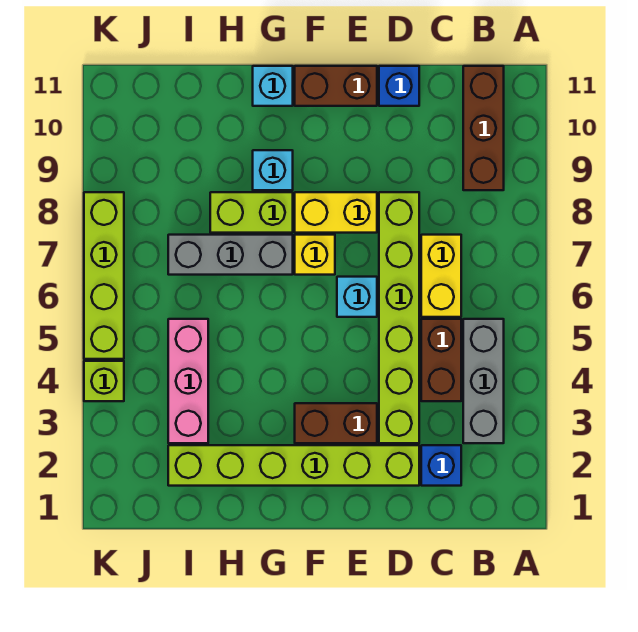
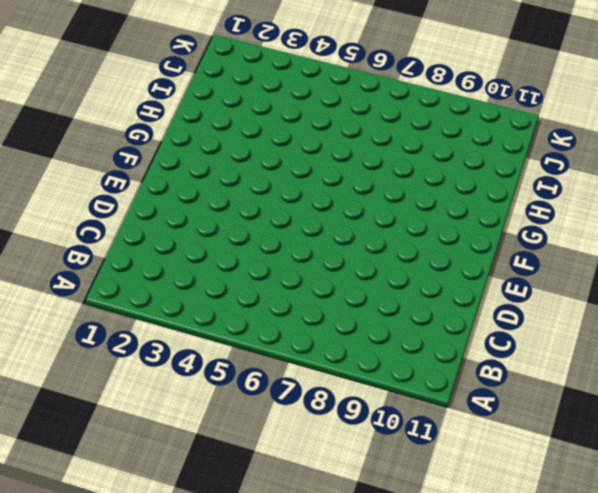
none -> grey 1x3 brick [463,319,504,443]
none -> brown 1x3 brick [463,66,504,190]
none -> blue 1x1 brick [421,445,461,486]

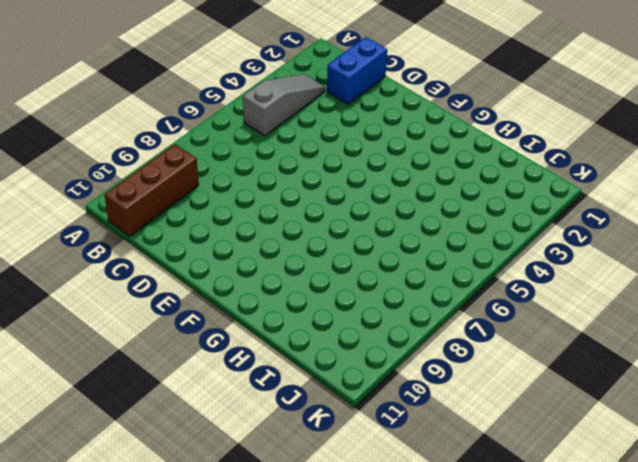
grey 1x3 slope [243,74,325,136] -> grey 1x3 brick [463,319,504,443]
blue 1x2 brick [327,37,387,104] -> blue 1x1 brick [421,445,461,486]
none -> brown 1x2 brick [421,319,461,401]
none -> yellow 1x2 brick [421,235,461,317]
none -> lime 1x6 brick [168,445,419,486]

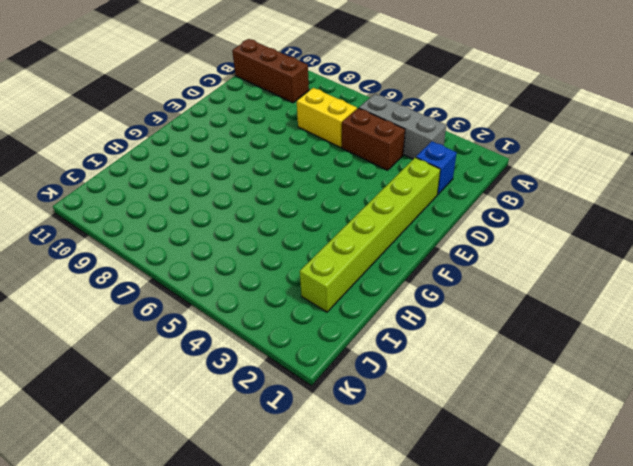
none -> lime 1x6 brick [379,192,419,443]
none -> blue 1x1 brick [379,66,419,106]
none -> brown 1x2 brick [295,403,377,443]

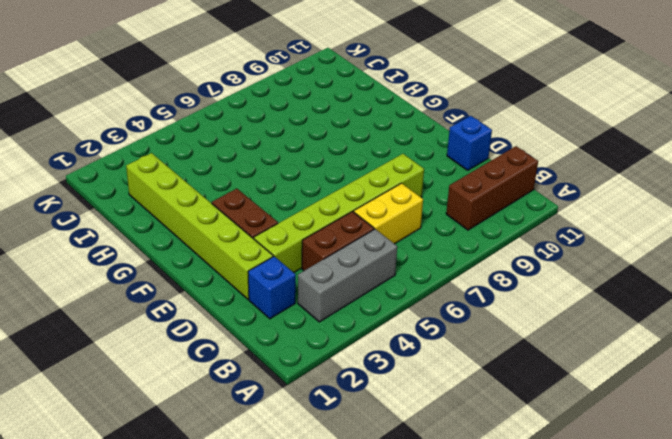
none -> cyan 1x1 brick [337,277,377,317]
none -> yellow 1x2 brick [295,192,377,233]
none -> brown 1x2 brick [295,66,377,106]

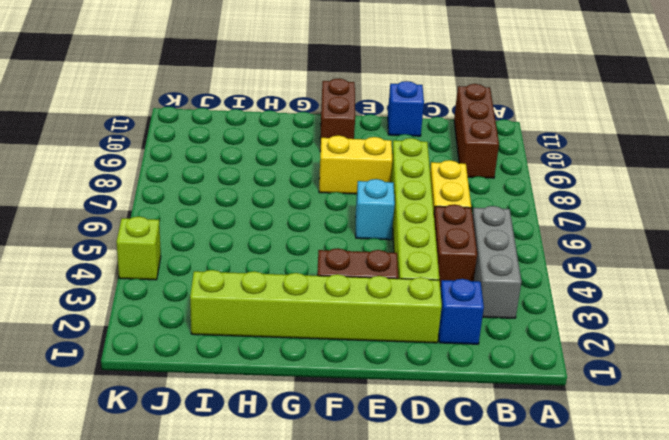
brown 1x2 brick [320,79,355,152] -> brown 1x2 brick turned to [295,66,377,106]
none -> yellow 1x1 brick [295,235,335,275]
none -> grey 1x3 brick [168,235,293,275]
none -> lime 1x2 brick [210,192,293,233]

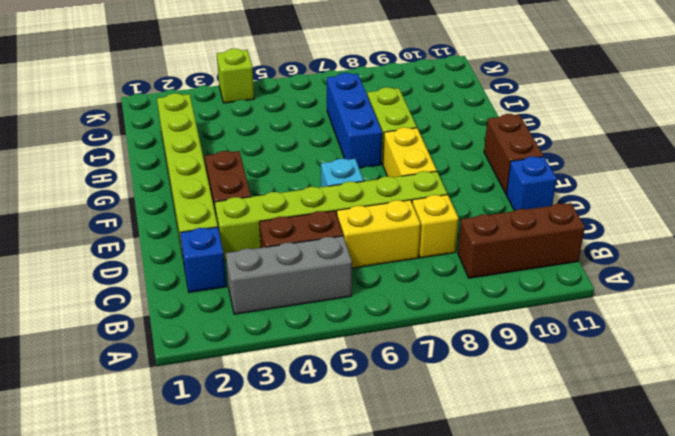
yellow 1x1 brick [412,195,459,258] -> yellow 1x1 brick moved to [295,235,335,275]
blue 1x3 brick [327,73,382,168] -> grey 1x3 brick [168,235,293,275]
none -> cyan 1x1 brick [253,150,293,190]
none -> cyan 1x1 brick [253,66,293,106]
none -> pink 1x3 brick [168,319,208,443]

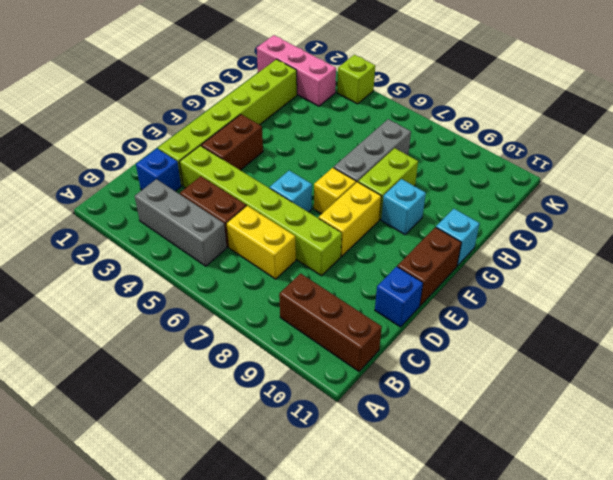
pink 1x3 brick [257,35,336,106] -> pink 1x3 brick moved to [168,319,208,443]
none -> lime 1x4 brick [84,192,124,359]

